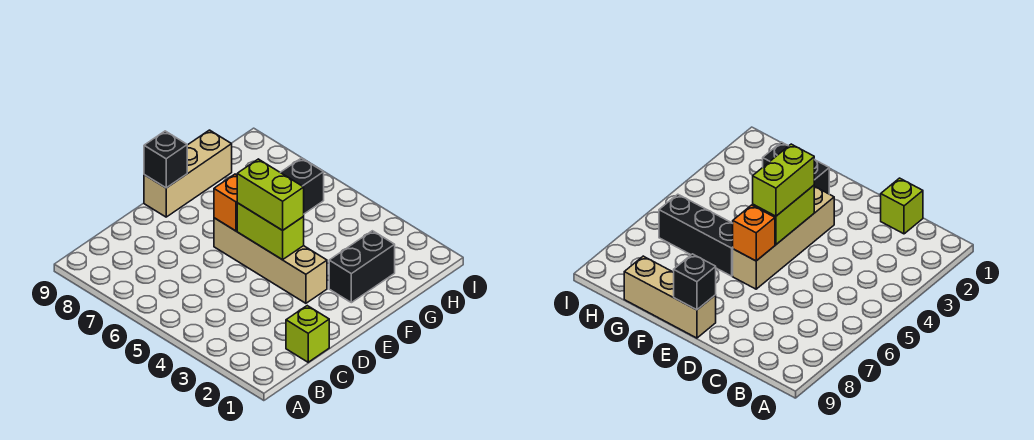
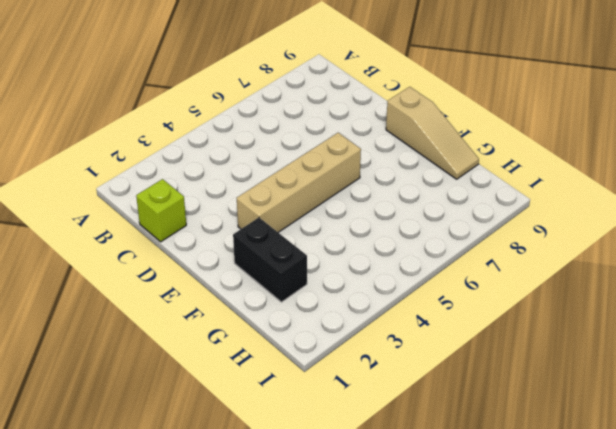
tan 1x3 slope [386,87,479,179] -> tan 1x3 brick [144,130,232,217]
none -> black 1x3 brick [280,158,324,214]
none -> lime 1x2 brick [237,203,304,260]

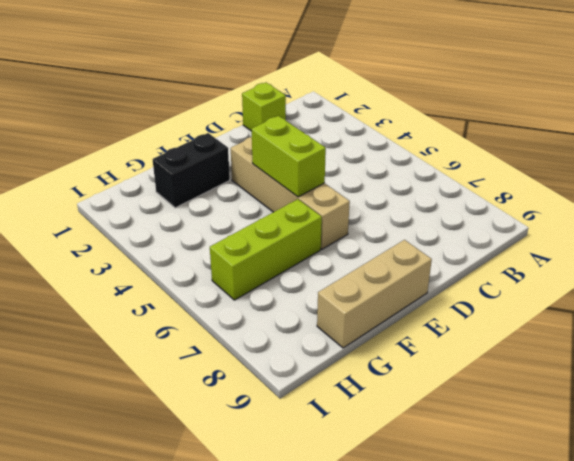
lime 1x3 brick [210,199,322,300] -> black 1x3 brick [280,158,324,214]
none -> orange 1x1 brick [214,174,237,231]
none -> black 1x1 brick [144,131,187,188]

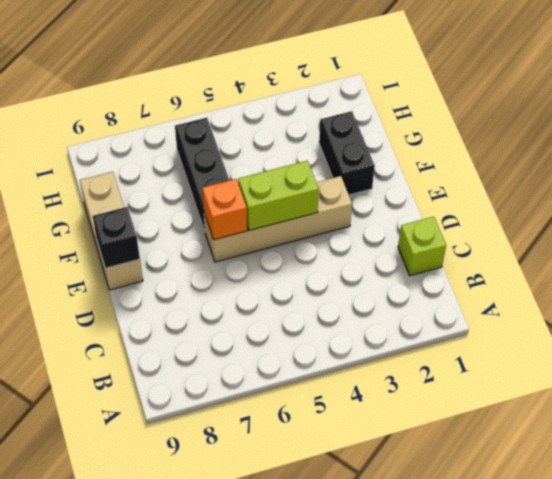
none -> lime 1x2 brick [237,159,304,230]

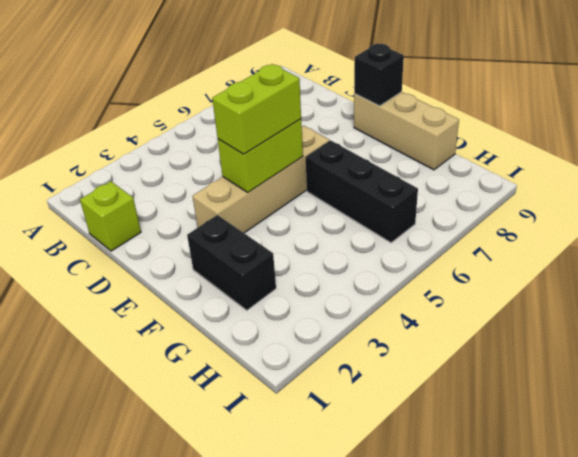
none -> orange 1x1 brick [214,174,237,231]

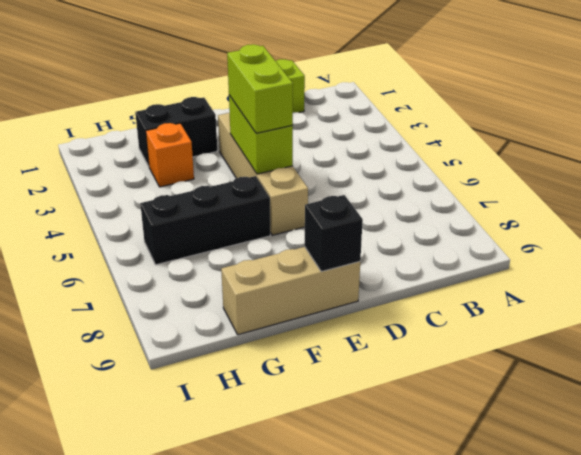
orange 1x1 brick [146,123,194,187] -> orange 1x1 brick moved to [214,174,237,231]

